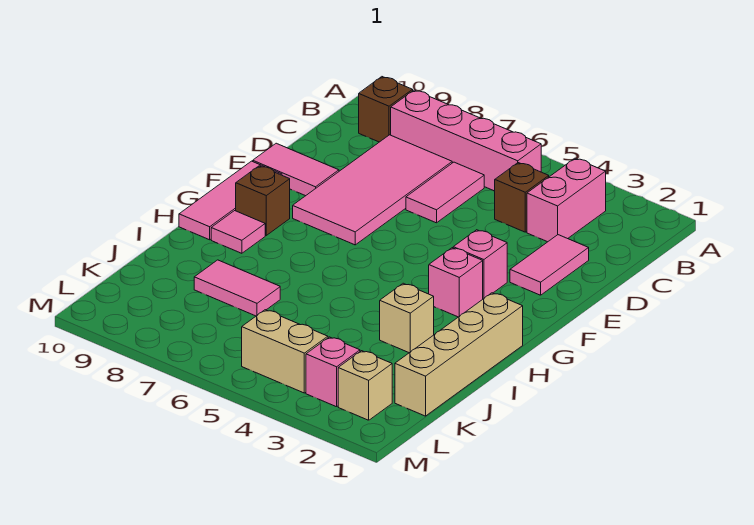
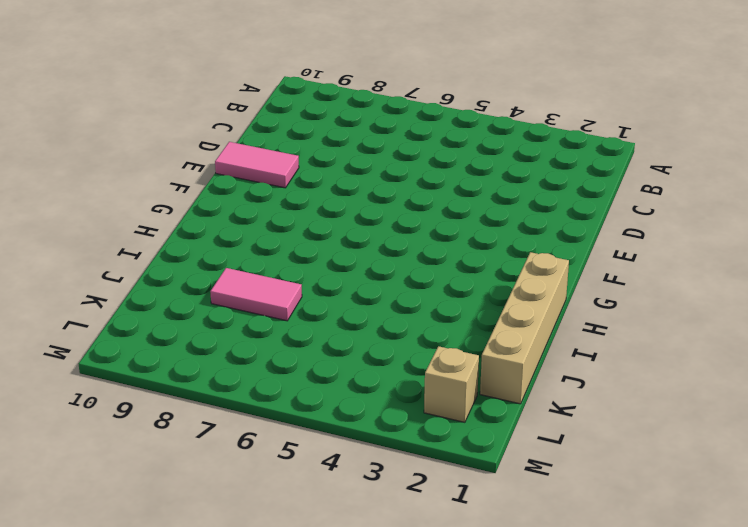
none -> pink 1x2 brick [527,158,606,242]
none -> pink 1x4 brick [391,90,541,191]
none -> brown 1x1 brick [359,77,413,142]

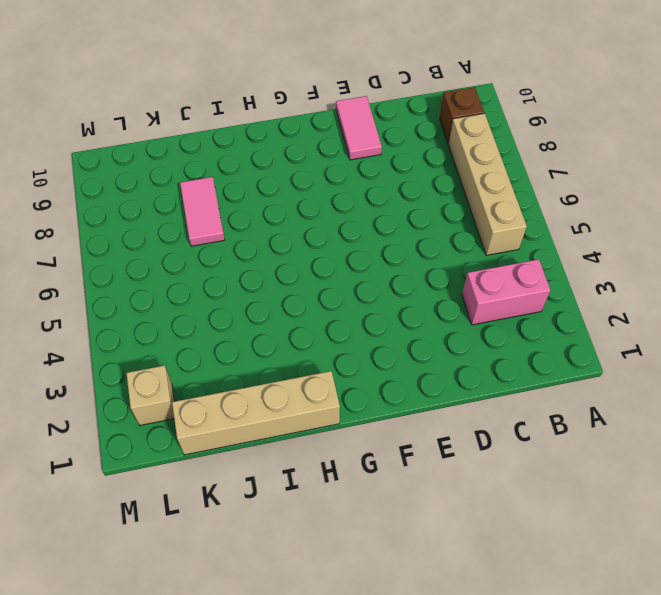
tan 1x4 brick [448,113,527,255] -> pink 1x4 brick [391,90,541,191]
none -> brown 1x1 brick [495,163,549,232]
none -> pink 1x2 tile [406,162,484,223]
none -> pink 2x4 tile [293,135,452,245]

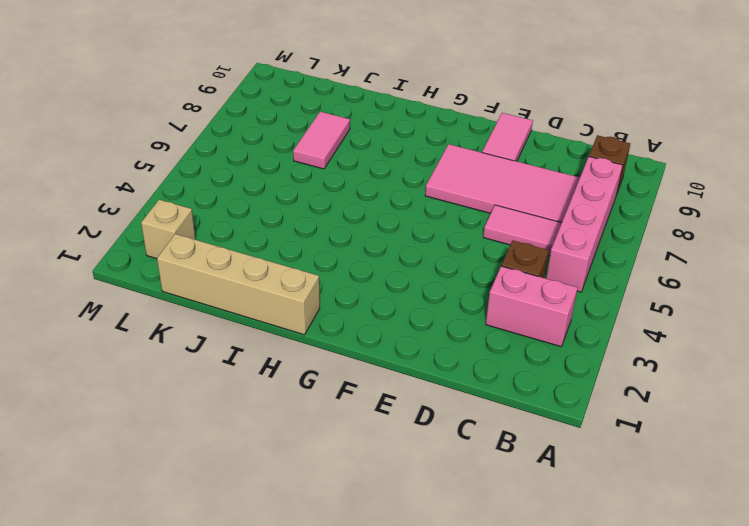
none -> pink 1x2 tile [510,235,589,295]
none -> pink 1x1 brick [453,230,507,299]
none -> pink 1x3 tile [179,161,282,240]

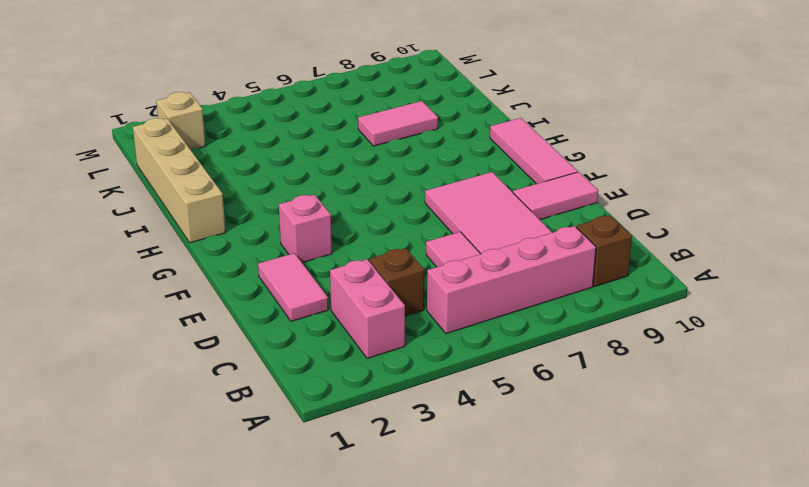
none -> pink 1x1 brick [429,248,483,317]
none -> brown 1x1 brick [236,166,290,235]
none -> pink 1x1 tile [211,211,265,253]

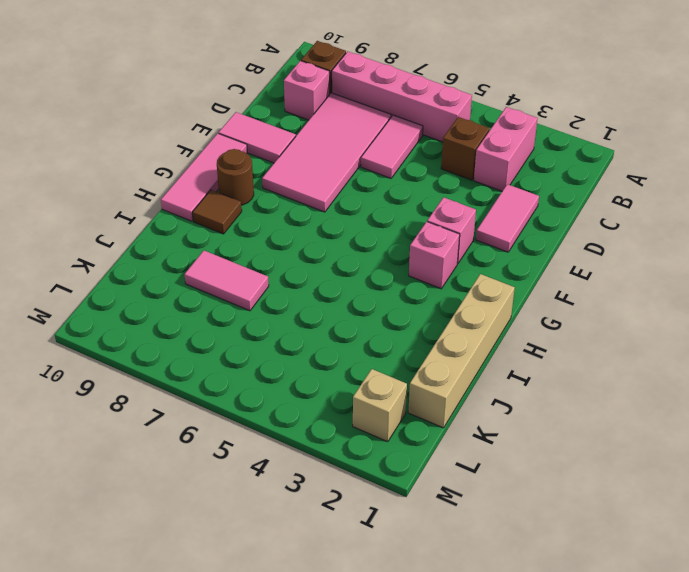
pink 1x1 brick [284,61,330,120] -> pink 1x1 brick moved to [306,337,360,407]
brown 1x1 round brick [217,149,254,205] -> brown 1x1 brick [236,166,290,235]
brown 1x1 tile [192,190,242,234] -> pink 1x1 tile [211,211,265,253]
none -> tan 1x1 brick [380,283,434,353]
none -> tan 1x2 brick [242,310,328,393]

